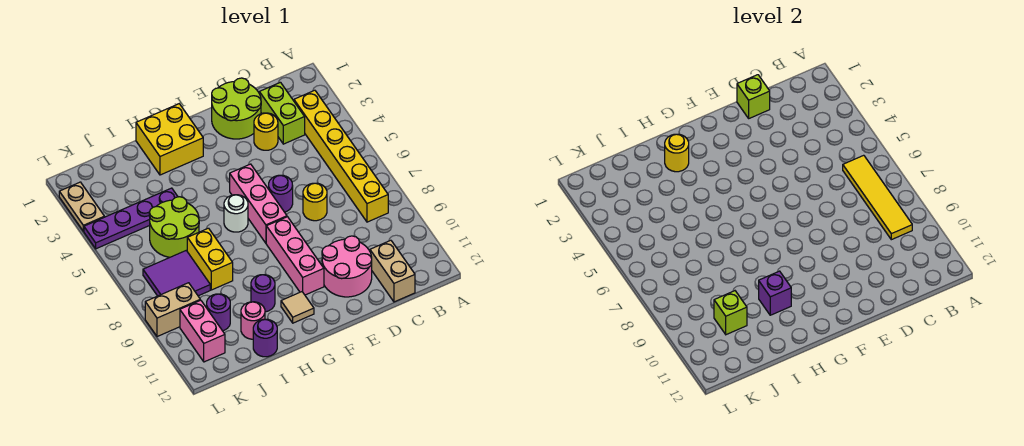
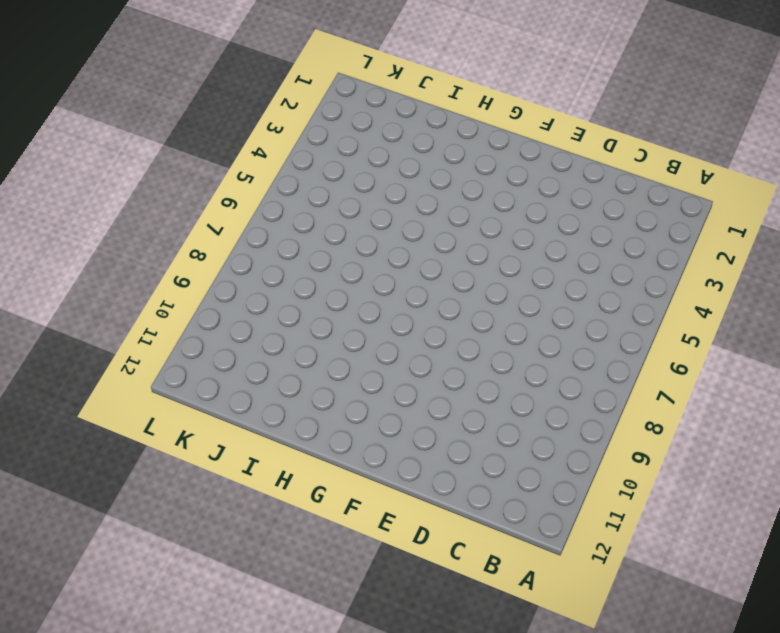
none -> yellow 1x6 brick [294,90,388,222]
none -> lime 1x2 brick [259,82,305,144]
none -> tan 1x2 brick [370,240,415,302]

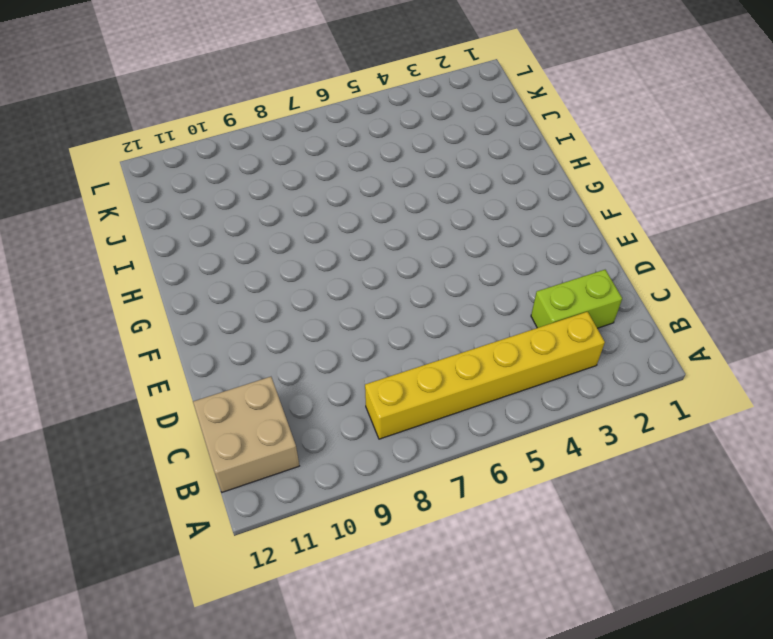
tan 2x2 brick [193,377,299,492] -> tan 1x2 brick [370,240,415,302]
none -> lime 2x2 round brick [212,78,261,139]
none -> yellow 1x1 round brick [254,113,278,150]
none -> yellow 1x1 round brick [303,183,327,221]

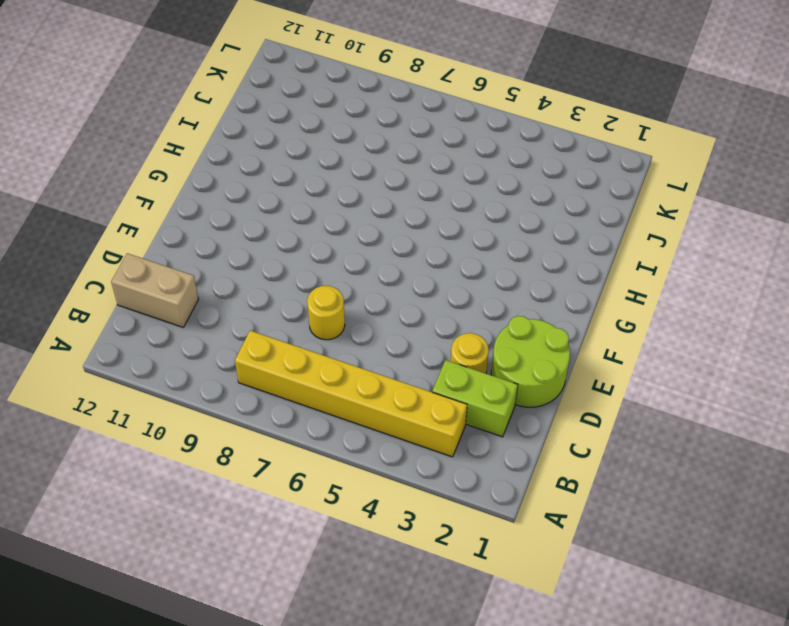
none -> pink 2x2 round brick [322,236,372,297]
none -> purple 1x1 round brick [269,175,293,212]
none -> pink 1x3 brick [230,164,287,243]

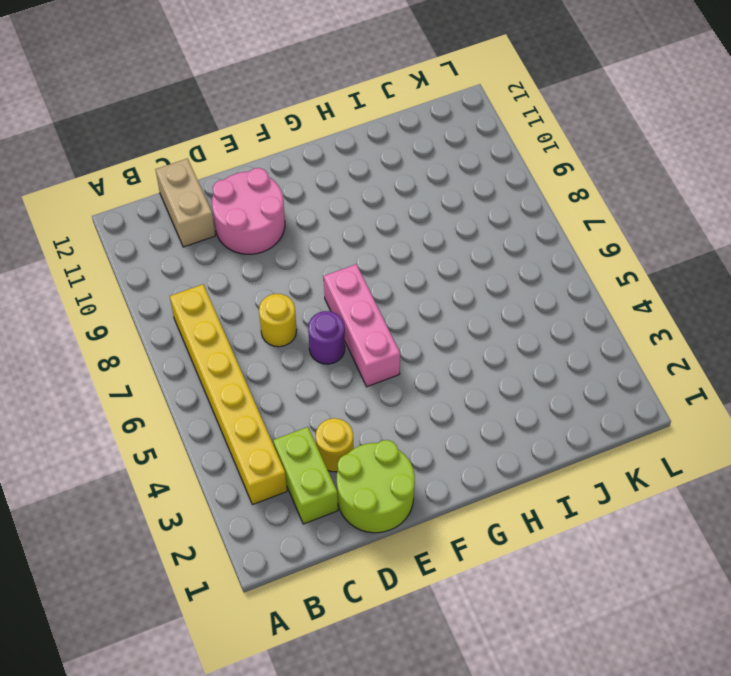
none -> pink 1x3 brick [266,217,324,295]
none -> yellow 2x2 brick [136,104,203,175]
none -> white 1x1 round brick [224,195,248,232]

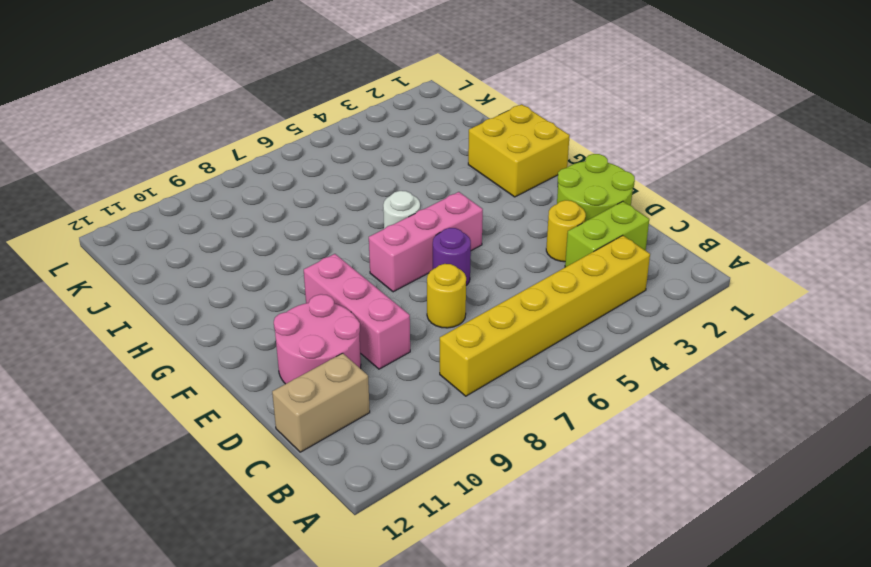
pink 1x3 brick [304,254,410,369] -> pink 1x3 brick turned to [266,217,324,295]
none -> tan 1x1 tile [281,292,314,323]
none -> purple 1x1 round brick [251,275,275,312]
none -> purple 1x4 plate [84,188,178,249]

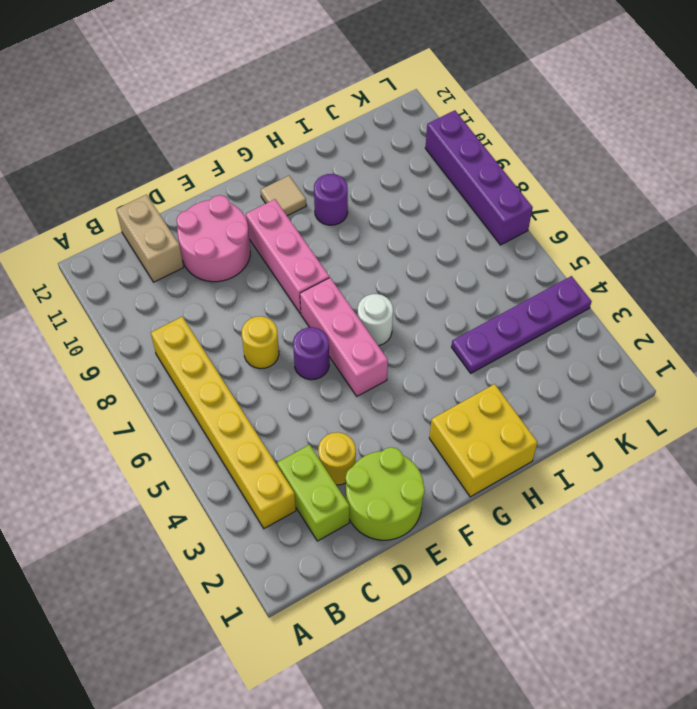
purple 1x4 brick [425,110,533,245] -> tan 1x2 brick [145,283,200,337]
none -> lime 2x2 round brick [149,197,199,257]
none -> yellow 1x2 brick [187,228,233,290]
none -> pink 1x1 round brick [241,302,265,339]

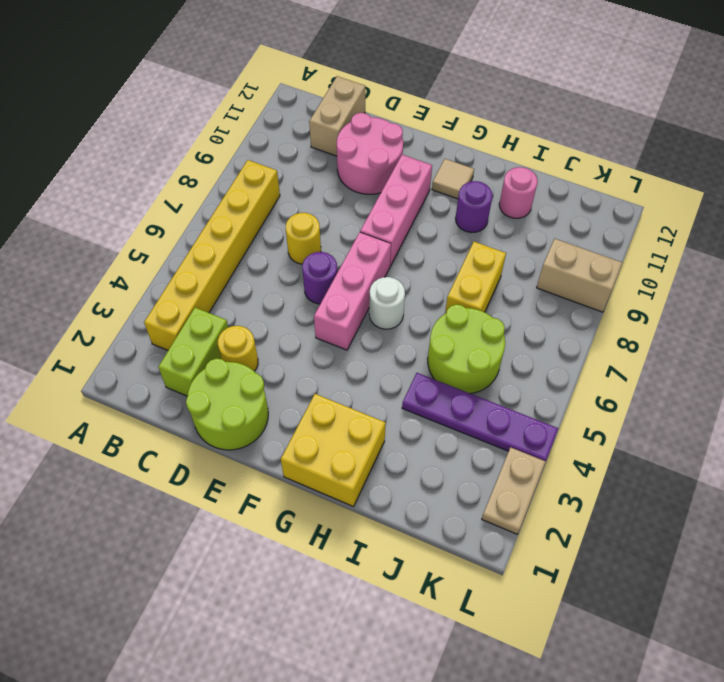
none -> purple 1x1 round brick [253,319,277,357]
none -> purple 2x2 tile [143,251,210,296]
none -> purple 1x1 round brick [207,294,230,331]

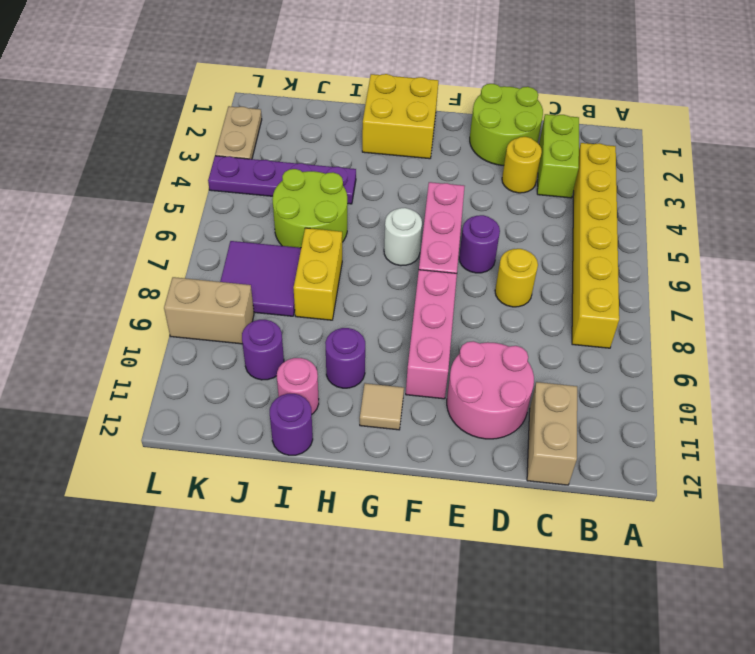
none -> pink 1x2 brick [180,300,225,362]
none -> yellow 1x4 tile [843,155,912,240]
none -> lime 1x1 brick [737,75,770,118]

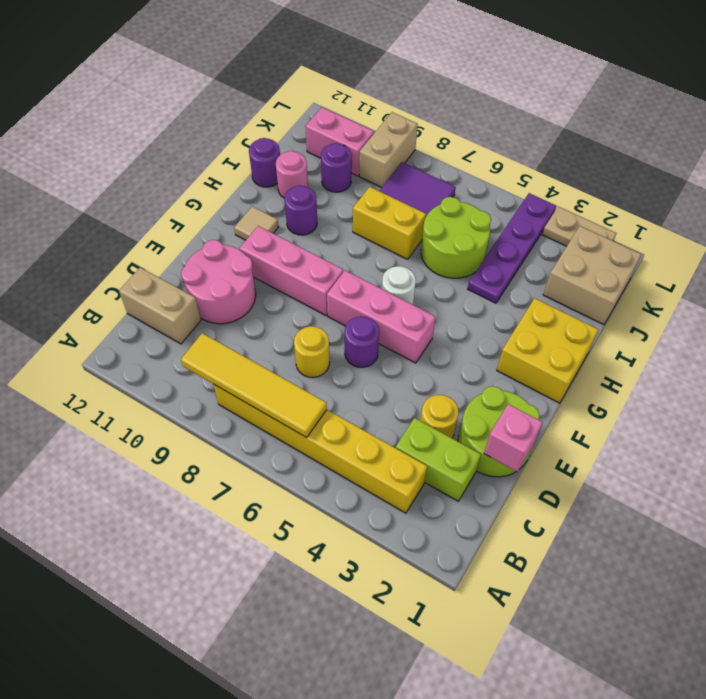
pink 1x1 brick [484,404,543,472] -> lime 1x1 brick [737,75,770,118]
tan 2x2 brick [543,226,642,325] -> none
none -> yellow 1x1 round brick [665,134,689,172]
none -> purple 1x1 brick [759,271,791,315]
none -> lime 1x1 brick [714,291,747,335]

